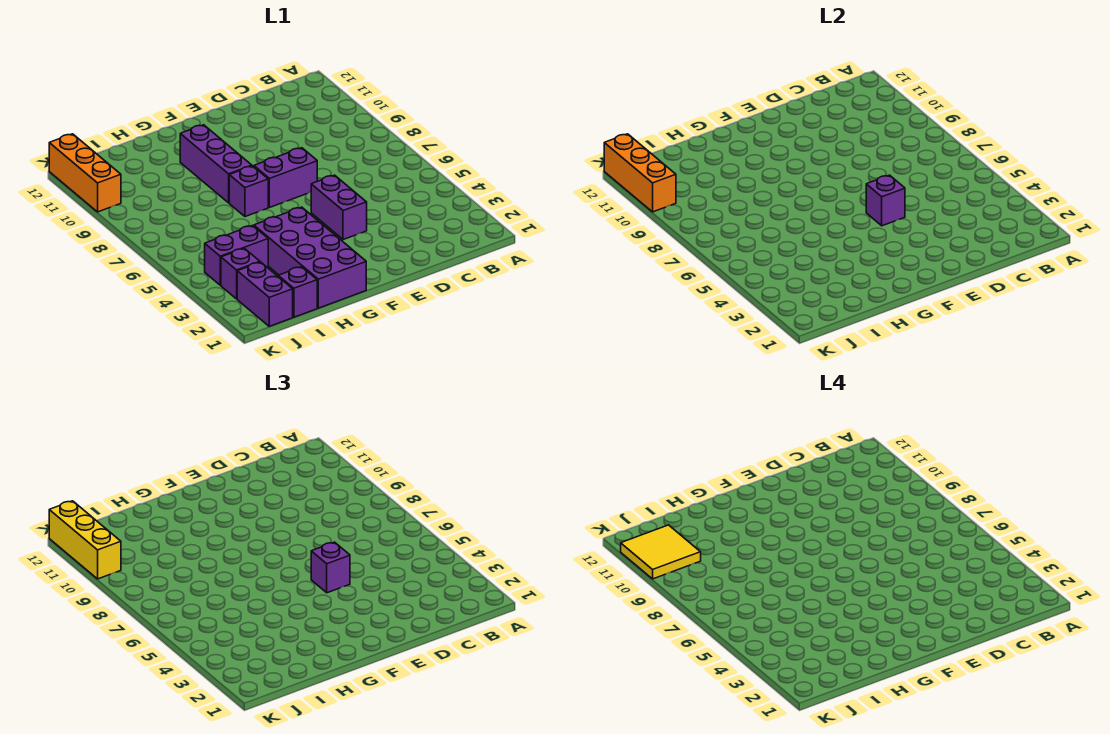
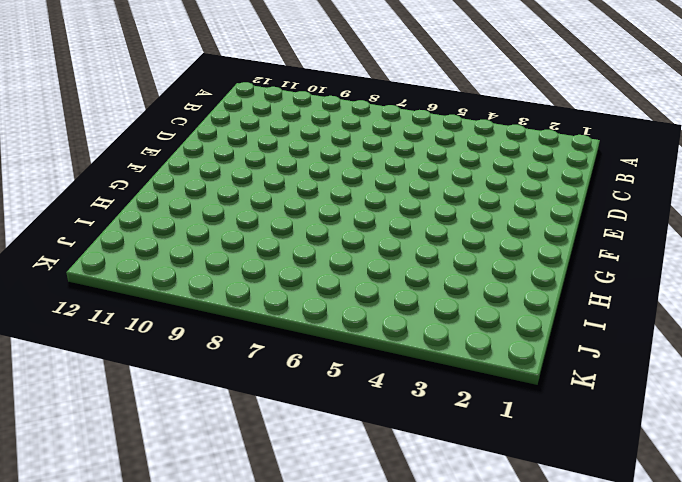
none -> purple 1x2 brick [311,175,367,240]
none -> purple 1x2 brick [254,148,317,208]
none -> purple 2x4 brick [254,207,366,308]

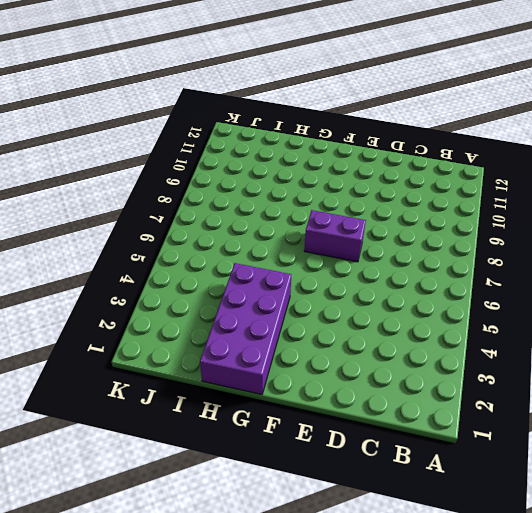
none -> purple 1x2 brick [311,175,367,240]
none -> purple 1x1 brick [229,166,268,217]
none -> purple 1x3 brick [180,125,252,203]

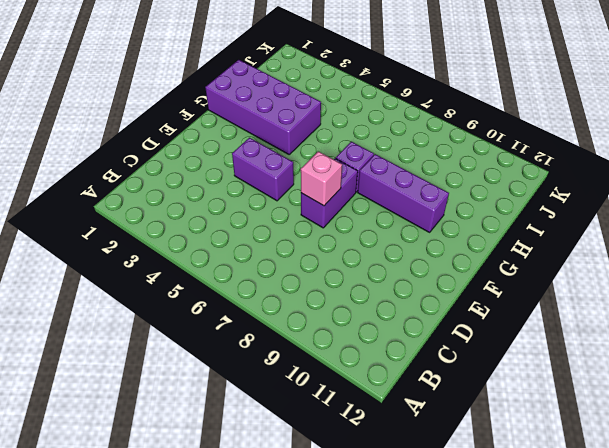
pink 1x1 brick [301,151,342,206] -> none
none -> purple 1x1 brick [278,267,317,317]
none -> purple 1x2 brick [205,226,268,285]
none -> purple 1x2 brick [237,262,293,326]

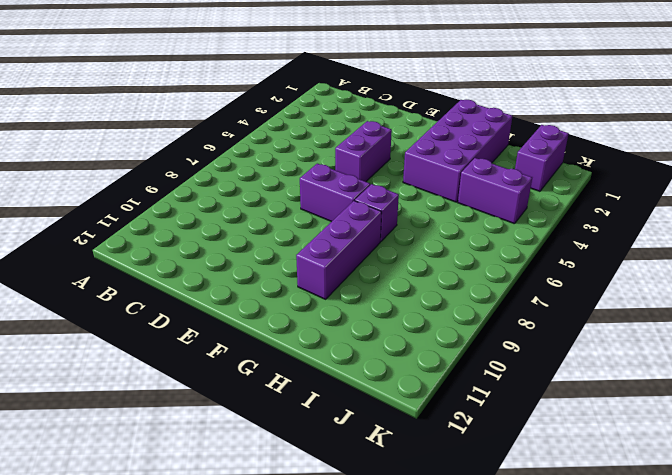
none -> purple 1x1 brick [278,267,317,317]
none -> purple 1x1 brick [221,248,260,299]
none -> orange 1x3 brick [49,134,121,212]

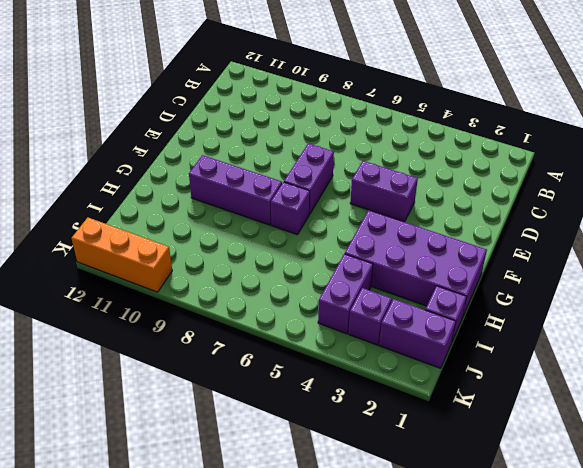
none -> purple 1x1 brick [866,175,905,226]
none -> orange 1x3 brick [604,134,676,212]
none -> purple 1x1 brick [311,542,350,593]

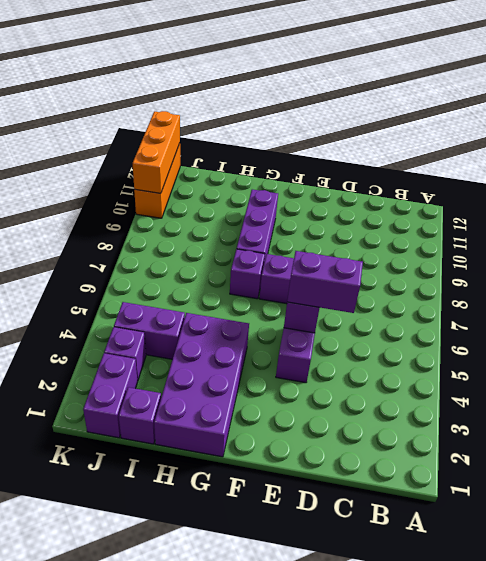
purple 1x2 brick [287,251,363,313] -> purple 1x1 brick [311,542,350,593]
none -> yellow 1x3 brick [49,501,121,579]
none -> yellow 2x2 tile [621,525,701,579]

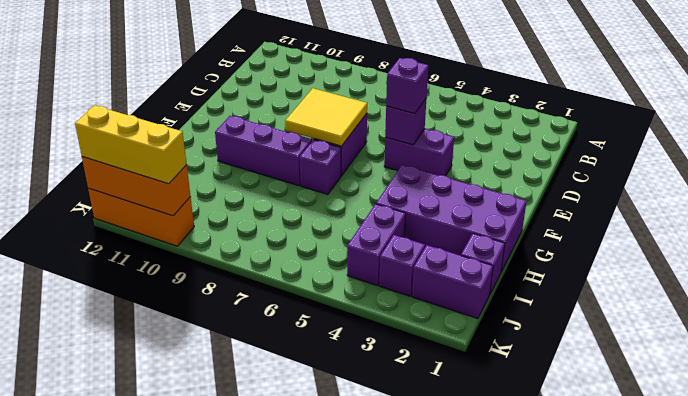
yellow 2x2 tile [285,88,367,146] -> yellow 2x2 tile moved to [621,525,701,579]

